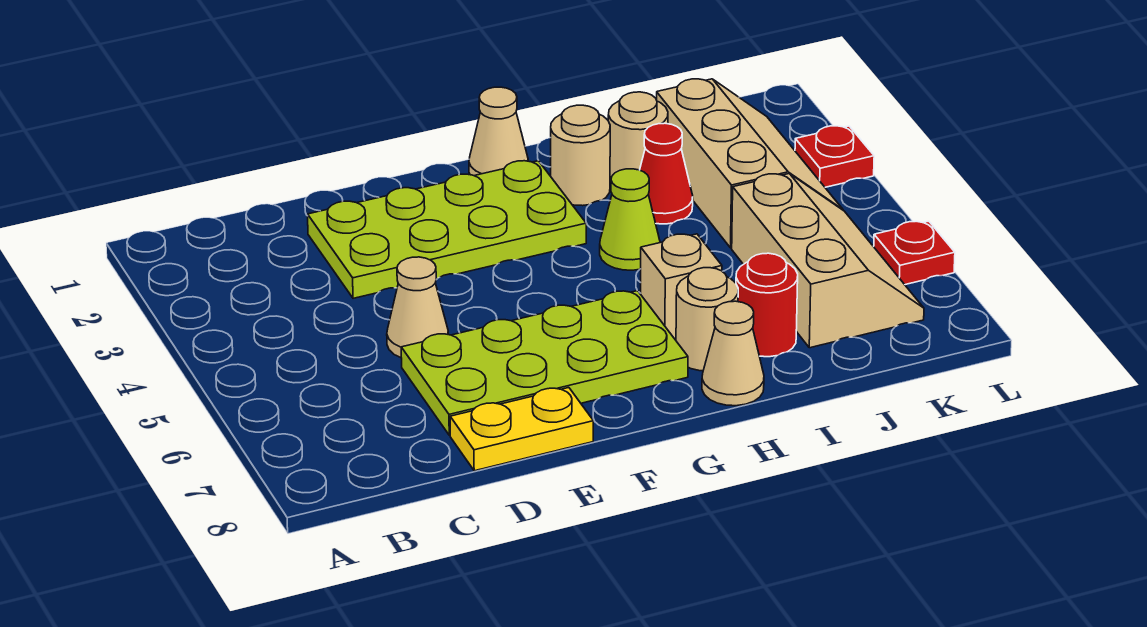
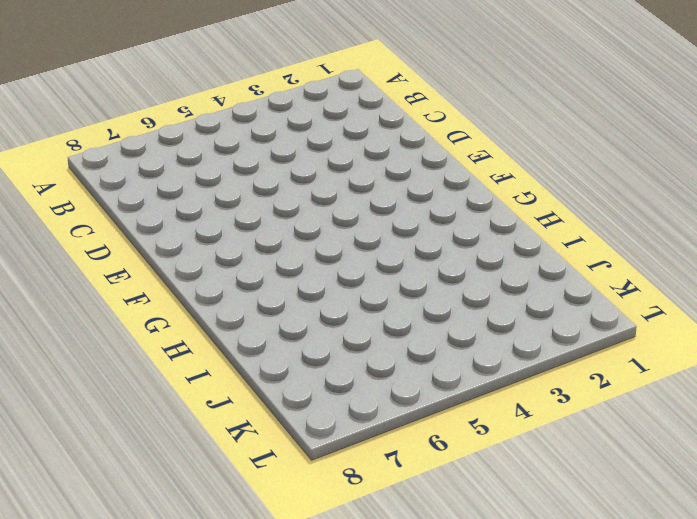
none -> lime 2x4 plate [308,161,586,298]
none -> tan 1x1 cone [387,257,448,358]
none -> lime 2x4 plate [401,291,688,435]

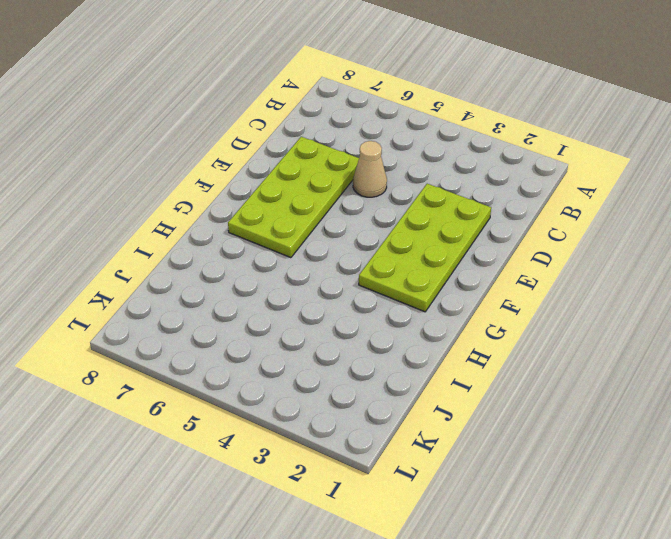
none -> yellow 1x2 plate [450,388,593,471]
none -> tan 1x1 cone [469,87,528,176]
none -> tan 1x1 round brick [551,105,610,206]

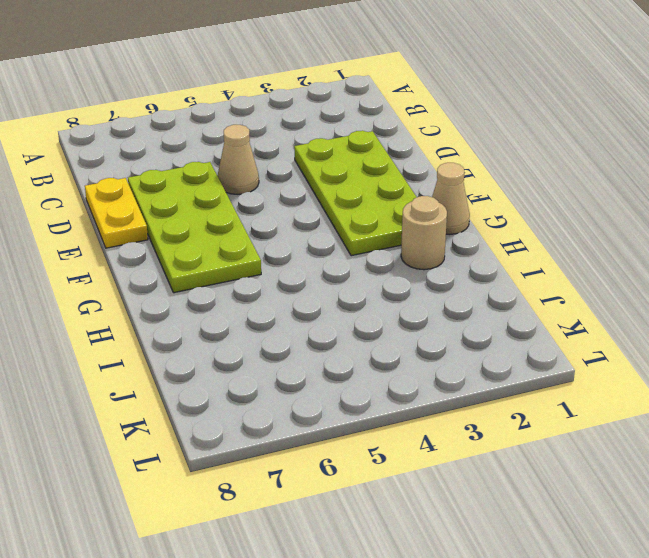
none -> lime 1x1 cone [600,169,660,270]
none -> tan 1x1 brick [641,234,722,340]
none -> tan 1x1 round brick [676,268,738,371]

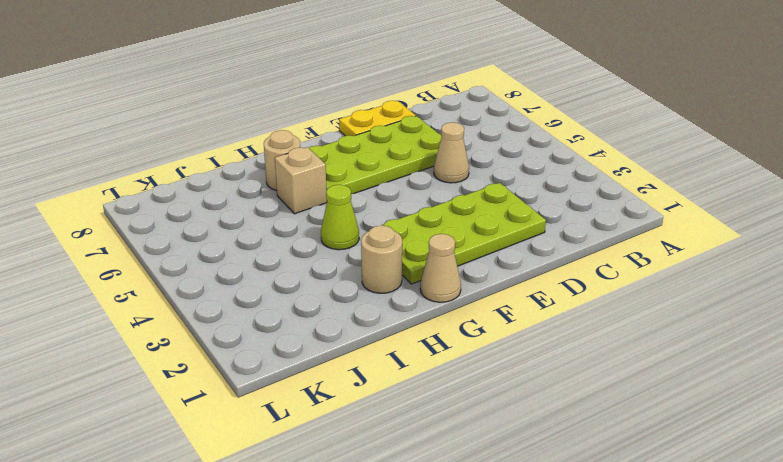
none -> tan 1x1 cone [702,301,764,406]
none -> tan 1x1 round brick [608,92,668,182]
none -> red 1x1 cone [640,123,693,224]

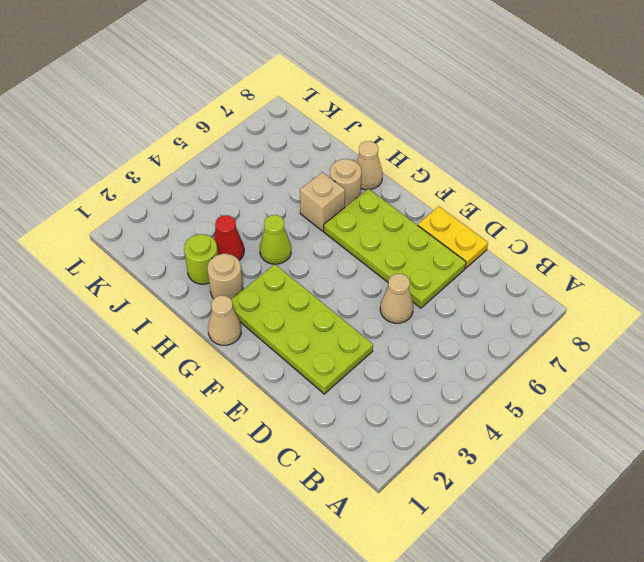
lime 1x1 round brick [184,234,218,284] -> tan 1x1 round brick [608,92,668,182]
none -> red 1x1 round brick [736,253,798,357]
none -> tan 2x3 slope [656,79,843,248]
none -> tan 2x3 slope [732,174,924,348]

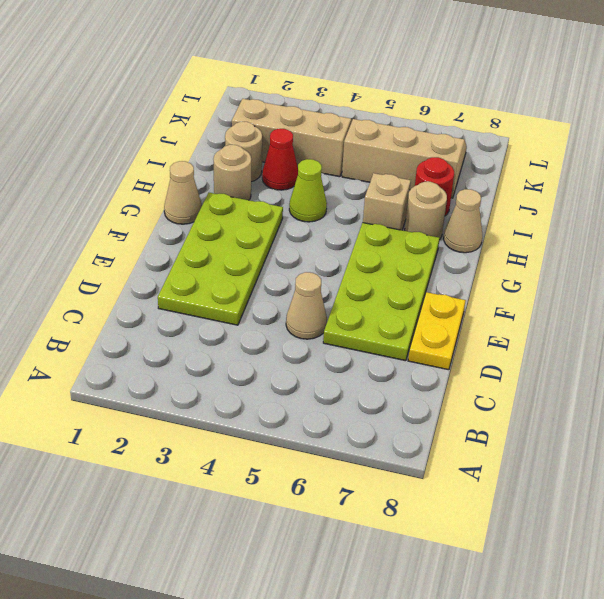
none -> red 1x1 plate [795,126,874,187]
none -> red 1x1 plate [874,221,955,285]

